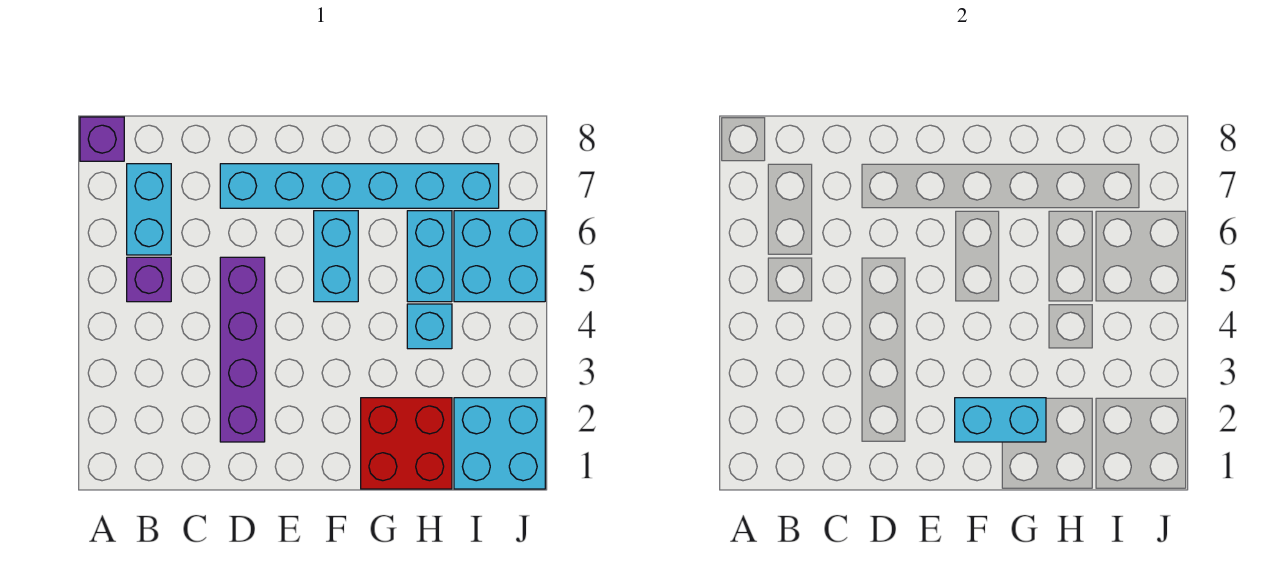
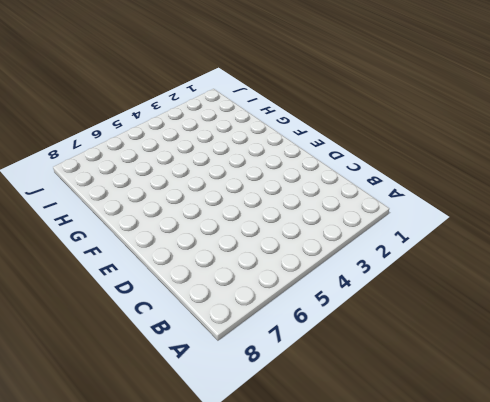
none -> purple 1x1 brick [80,117,124,161]
none -> purple 1x1 brick [127,257,171,302]
none -> cyan 1x2 brick [127,164,171,255]

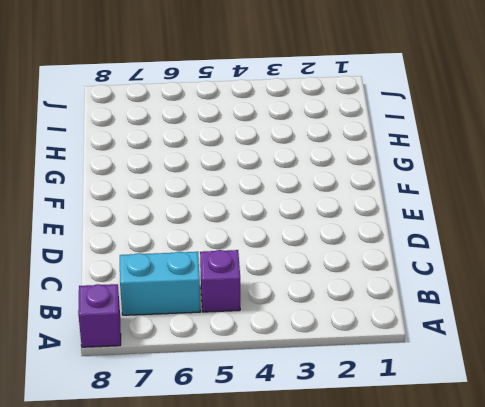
none -> purple 1x4 brick [220,257,265,442]
none -> cyan 1x6 brick [220,164,499,208]
none -> cyan 1x2 brick [314,211,358,302]

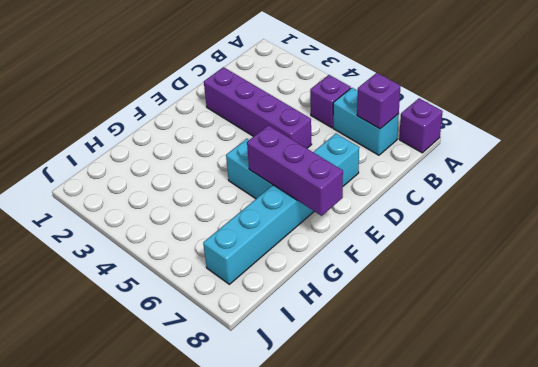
purple 1x1 brick [357,73,401,129] -> none
purple 1x3 brick [247,125,343,216] -> none
none -> red 2x2 brick [361,398,452,489]
none -> cyan 1x1 brick [407,304,452,349]
none -> cyan 1x2 brick [407,211,452,302]

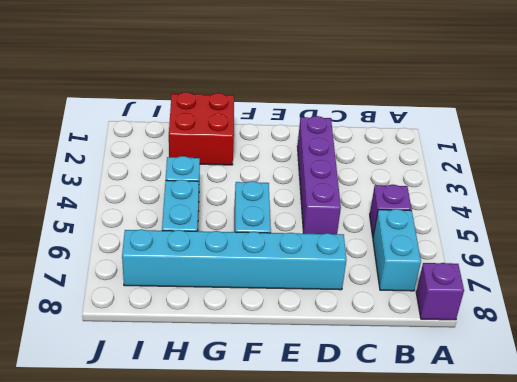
none -> cyan 2x2 brick [454,398,545,489]
none -> cyan 2x2 brick [454,211,545,302]
none -> cyan 1x2 brick [955,398,1046,442]

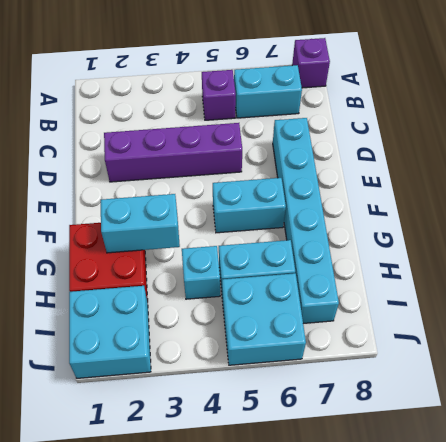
cyan 1x2 brick [101,194,180,253] -> cyan 1x2 brick turned to [955,398,1046,442]

